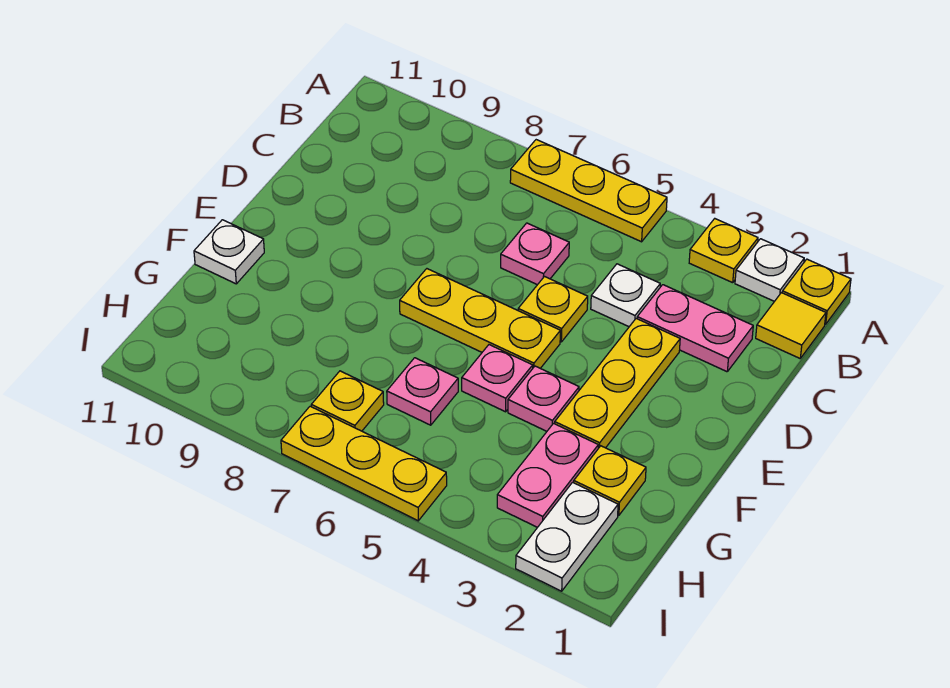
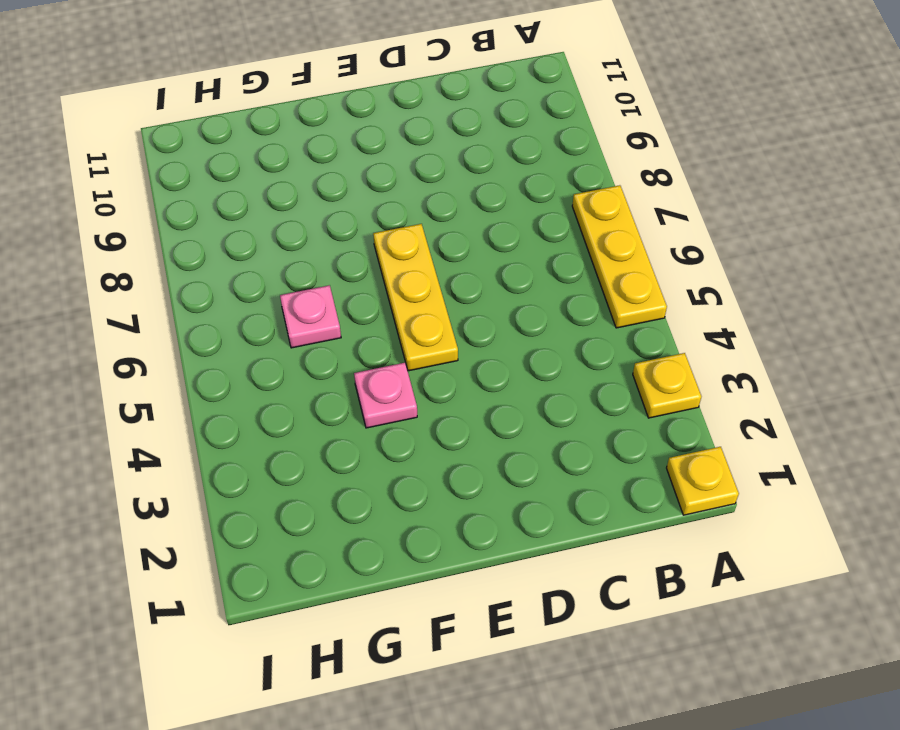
none -> white 1x1 plate [735,239,804,301]
none -> yellow 1x1 tile [756,293,826,358]
none -> pink 1x2 plate [637,285,753,372]

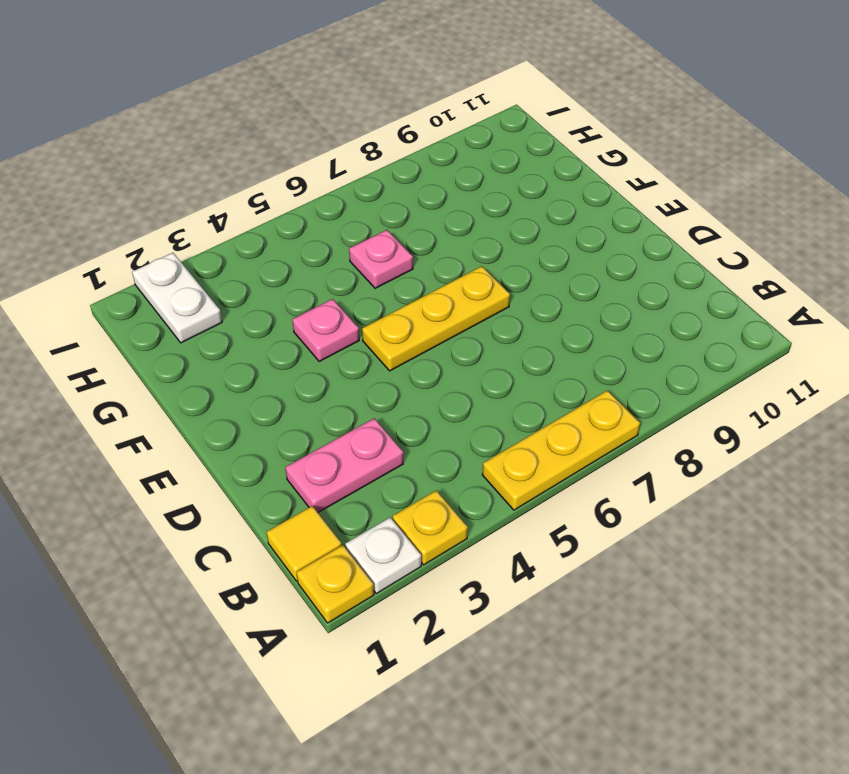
none -> white 1x1 plate [591,264,660,327]
none -> pink 1x1 plate [501,223,569,285]
none -> yellow 1x3 plate [555,318,680,448]

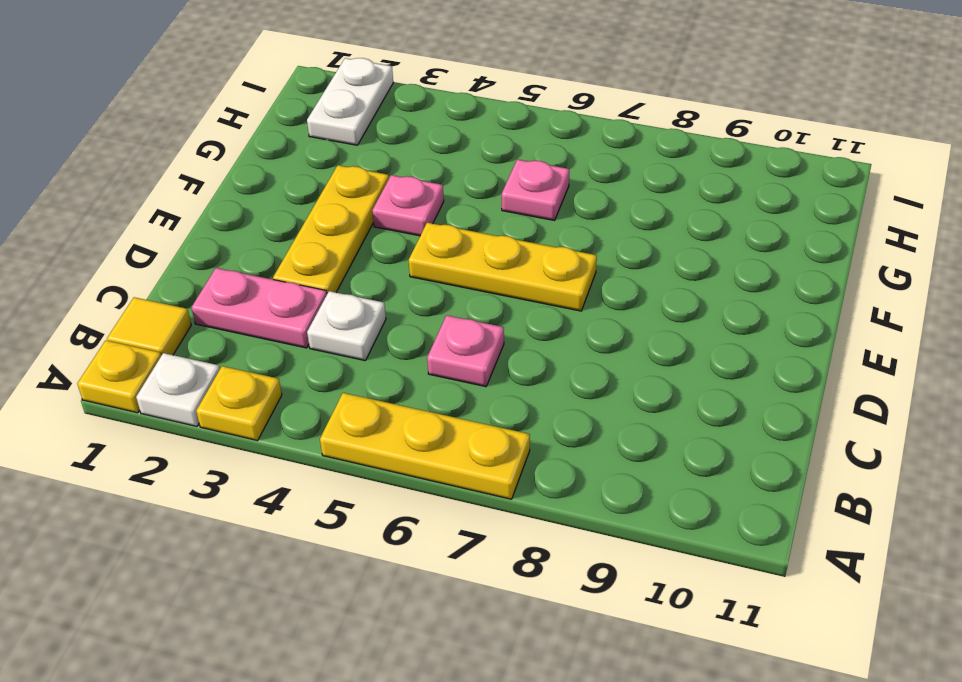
none -> yellow 1x1 plate [518,277,588,342]
none -> pink 1x1 plate [462,345,533,412]
none -> white 1x1 plate [194,220,264,284]

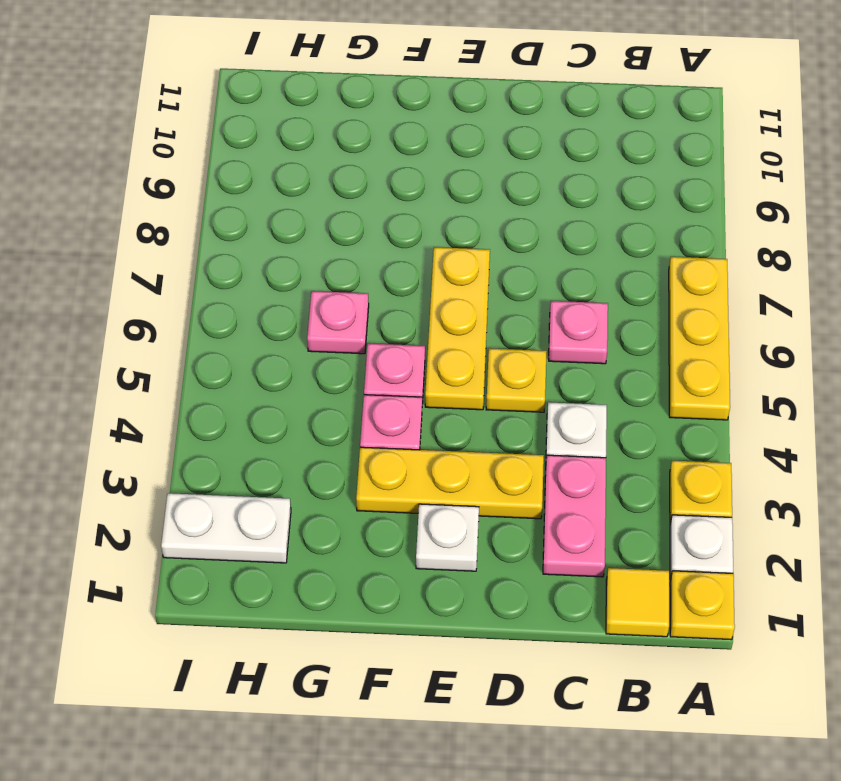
white 1x1 plate [416,504,479,571] -> white 1x1 plate moved to [194,220,264,284]
none -> yellow 1x1 plate [574,446,646,516]
none -> pink 1x2 plate [497,423,598,527]
none -> yellow 1x1 plate [311,371,384,431]

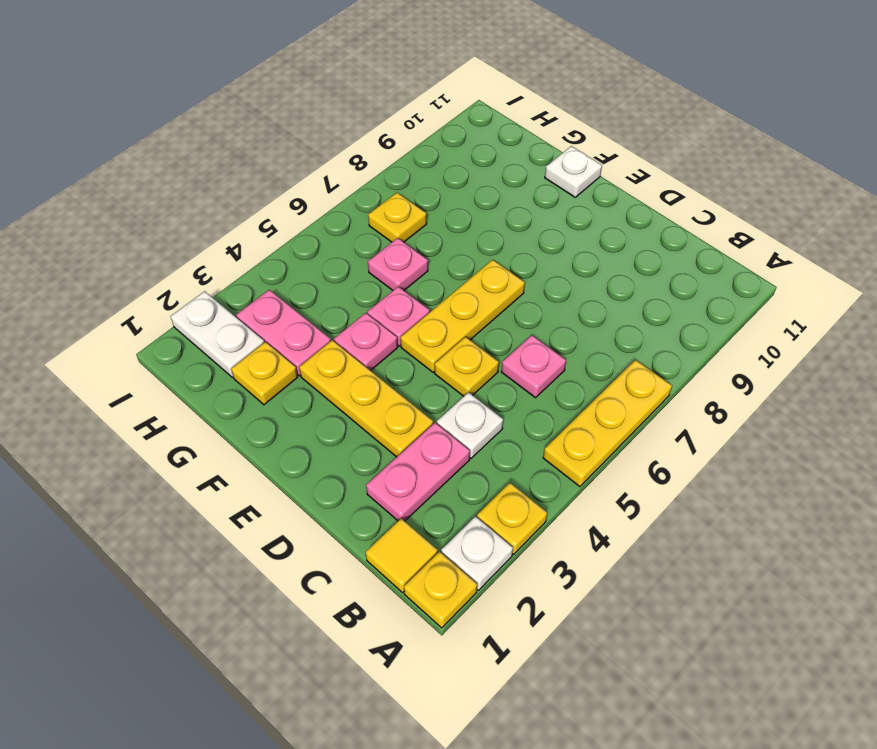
none -> yellow 1x3 plate [281,406,447,521]

